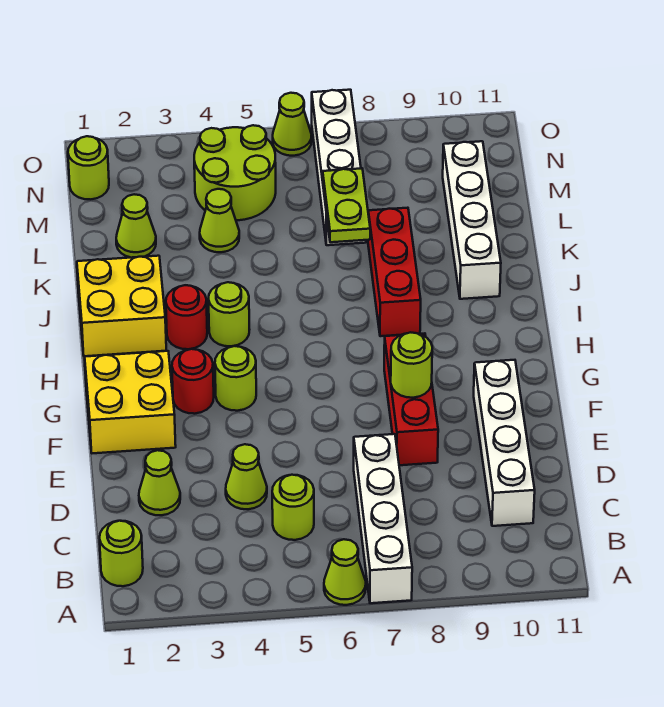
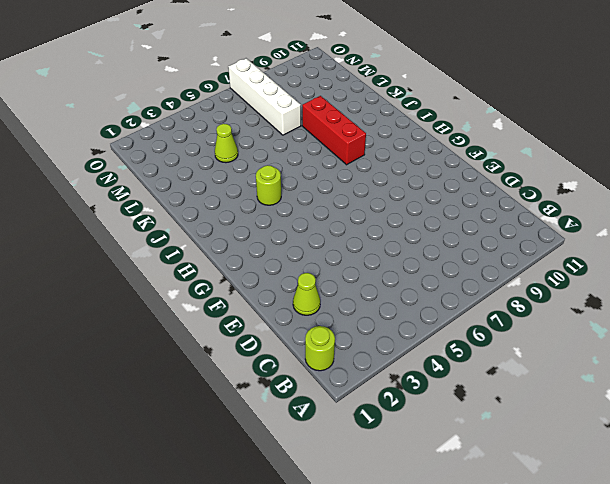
none -> lime 1x1 cone [324,539,366,605]
none -> white 1x4 brick [354,434,412,603]
none -> lime 1x1 round brick [272,475,314,540]

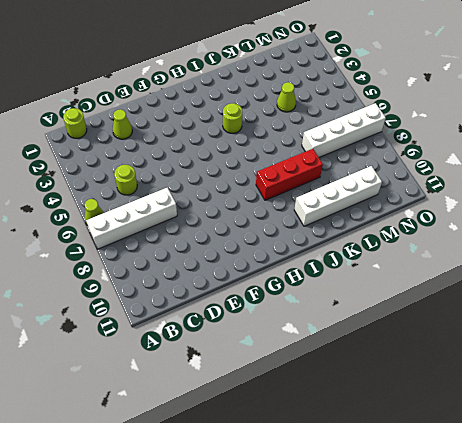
none -> white 1x4 brick [474,360,535,526]
none -> lime 1x1 cone [226,444,267,509]
none -> red 1x3 brick [384,333,438,465]

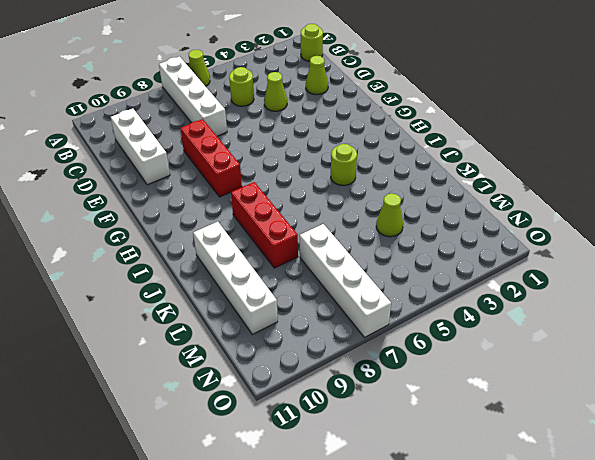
white 1x3 brick [111,108,170,185] -> white 1x4 brick [474,360,535,526]
none -> yellow 2x2 brick [85,351,176,453]
none -> red 1x1 round brick [172,349,214,414]
none -> lime 1x1 round brick [215,346,256,411]

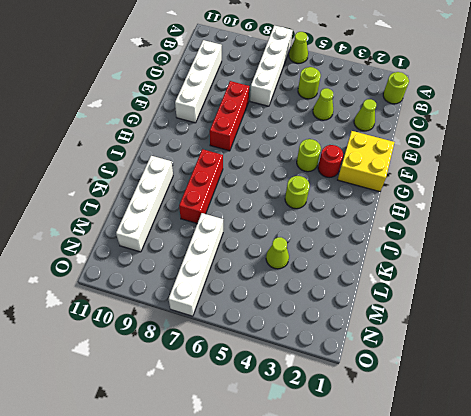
none -> yellow 2x2 brick [77,256,166,356]
none -> red 1x1 round brick [166,285,207,349]
none -> lime 1x1 cone [116,194,156,258]

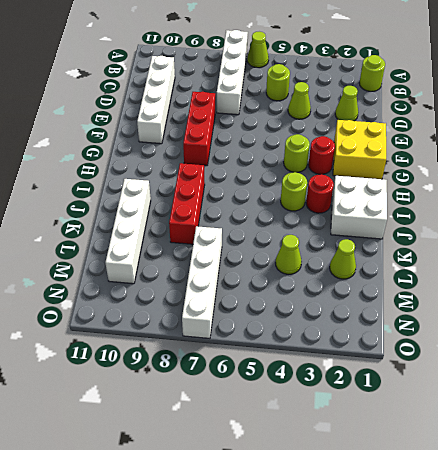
white 2x2 brick [331,176,387,239] -> yellow 2x2 brick [77,256,166,356]
none -> lime 2x2 round brick [194,125,276,220]
none -> lime 1x1 round brick [68,136,109,199]
none -> lime 1x1 cone [273,93,312,156]

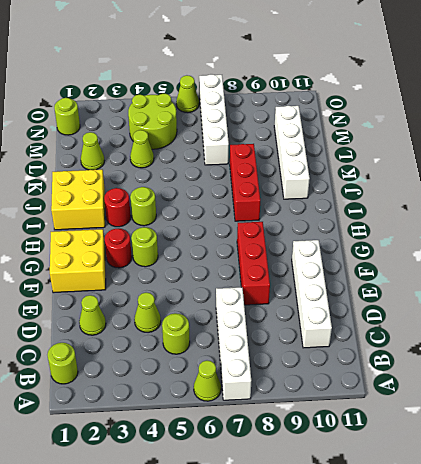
none -> lime 1x1 round brick [391,332,432,398]
none -> lime 1x2 plate [323,168,370,242]

